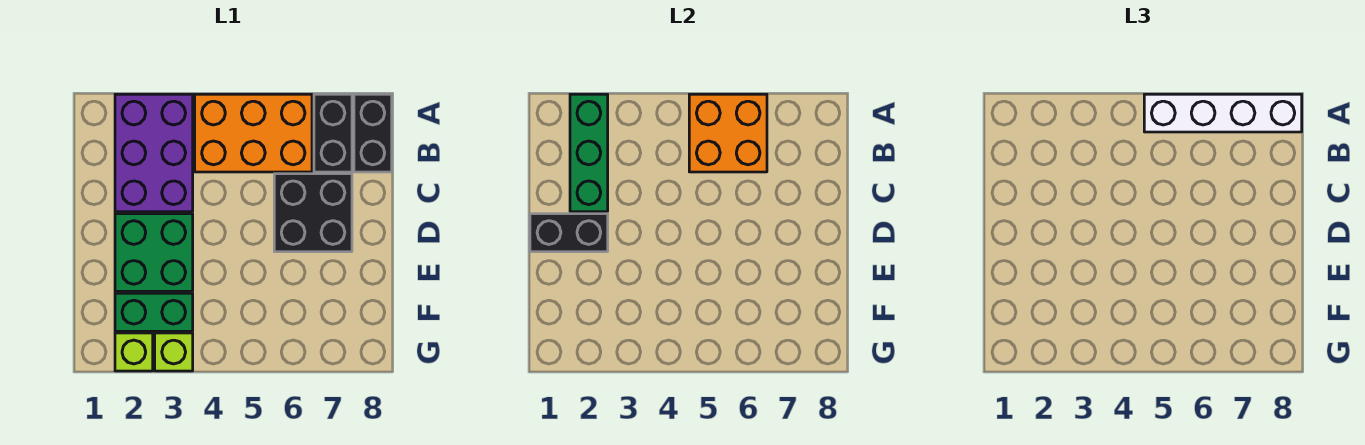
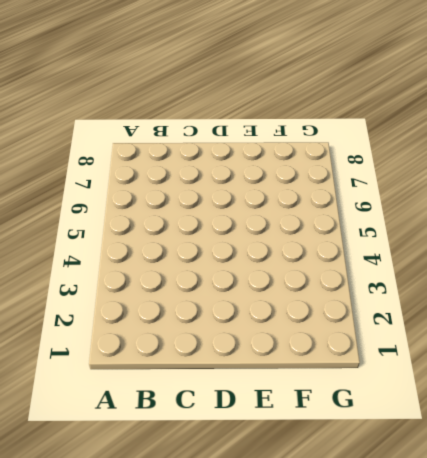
none -> purple 2x3 brick [115,94,193,212]
none -> orange 2x3 brick [195,94,312,172]
none -> black 1x2 brick [314,94,352,172]

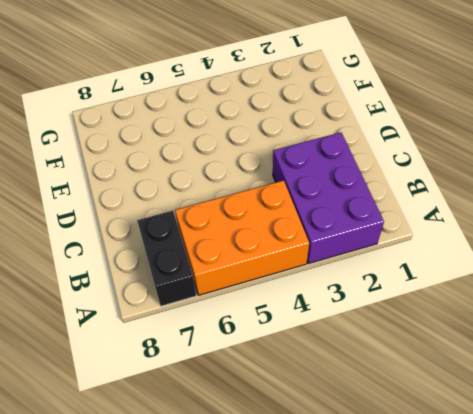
none -> black 1x2 brick [354,94,392,172]
none -> black 2x2 brick [274,174,352,252]
none -> green 2x2 brick [115,214,193,291]

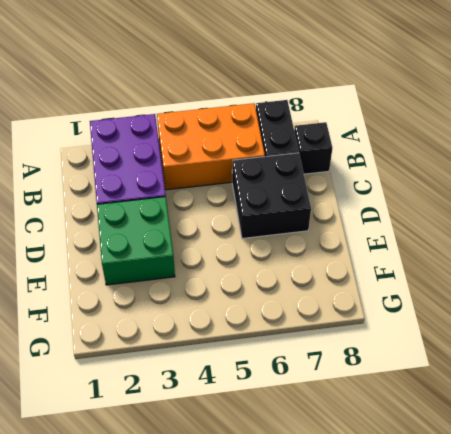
black 1x1 brick [294,122,332,174] -> black 1x2 brick [354,94,392,172]
none -> green 1x2 brick [115,293,193,331]
none -> lime 1x1 brick [115,333,153,371]
none -> lime 1x1 brick [155,333,193,371]

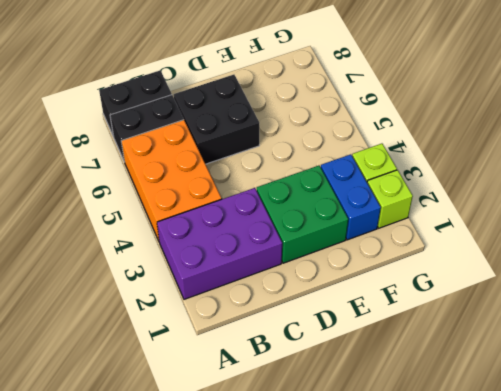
blue 1x2 brick [321,154,381,240] -> green 1x2 brick [115,293,193,331]
none -> green 1x3 brick [570,94,608,212]
none -> orange 2x2 brick [689,94,767,172]
none -> black 1x2 brick [530,214,608,252]

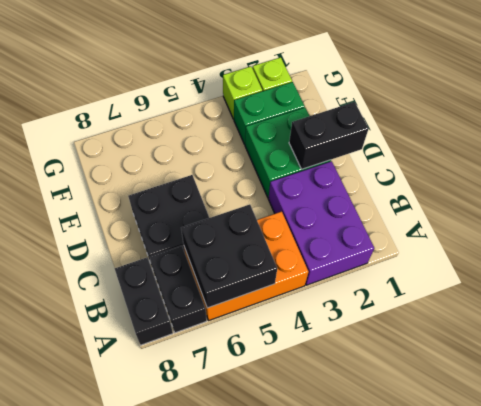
black 2x2 brick [181,204,277,308] -> orange 2x2 brick [689,94,767,172]
none -> green 1x3 brick [570,94,608,212]
none -> white 1x4 brick [1144,94,1302,132]

